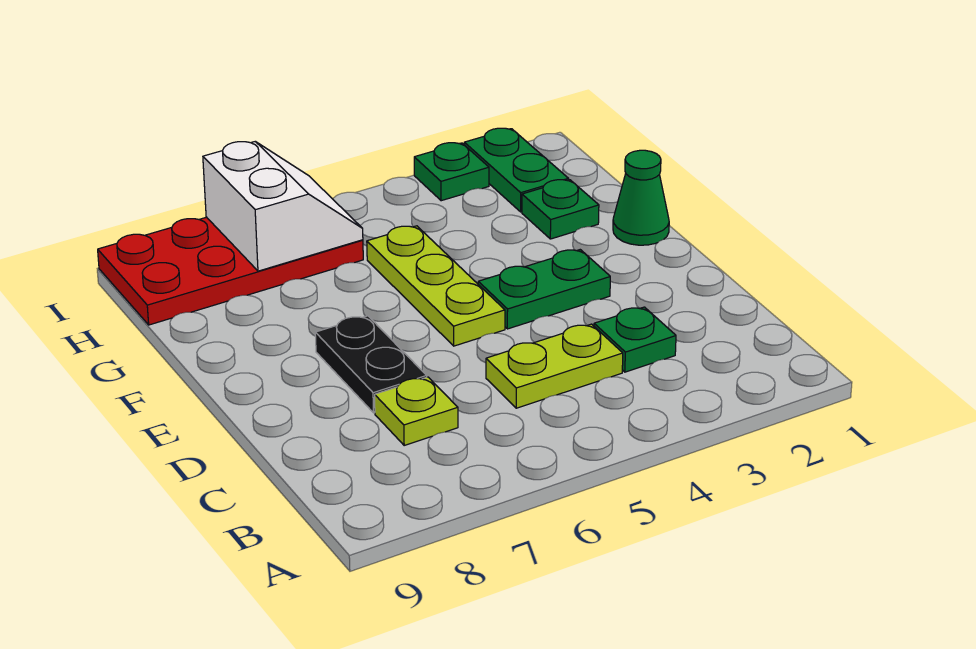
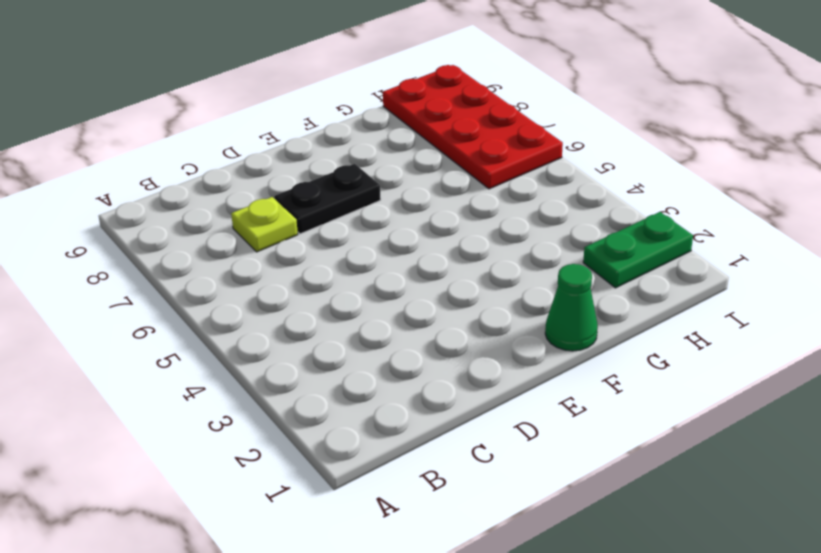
none -> green 1x1 plate [594,307,676,372]
none -> lime 1x2 plate [486,324,623,408]
none -> green 1x2 plate [478,250,610,329]

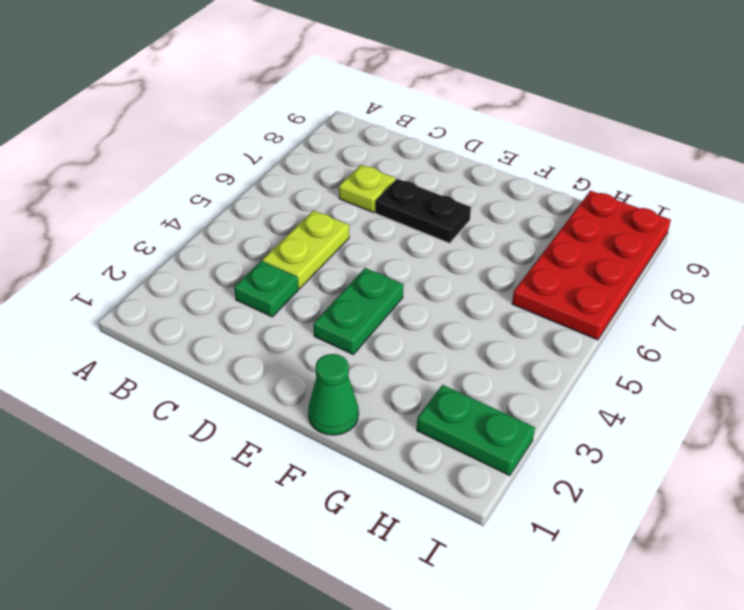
none -> lime 1x3 plate [367,226,505,346]
none -> green 1x1 plate [522,180,599,239]
none -> green 1x1 plate [414,143,489,201]

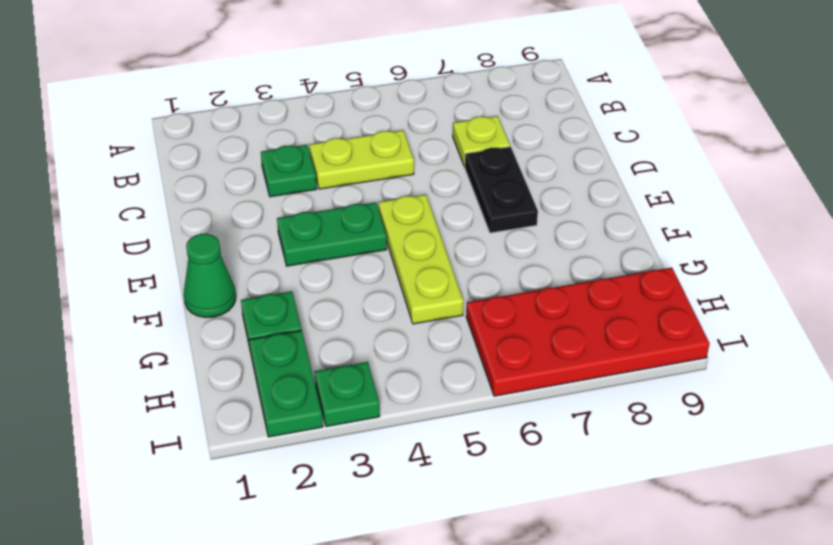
none -> white 2x2 slope [203,142,363,271]

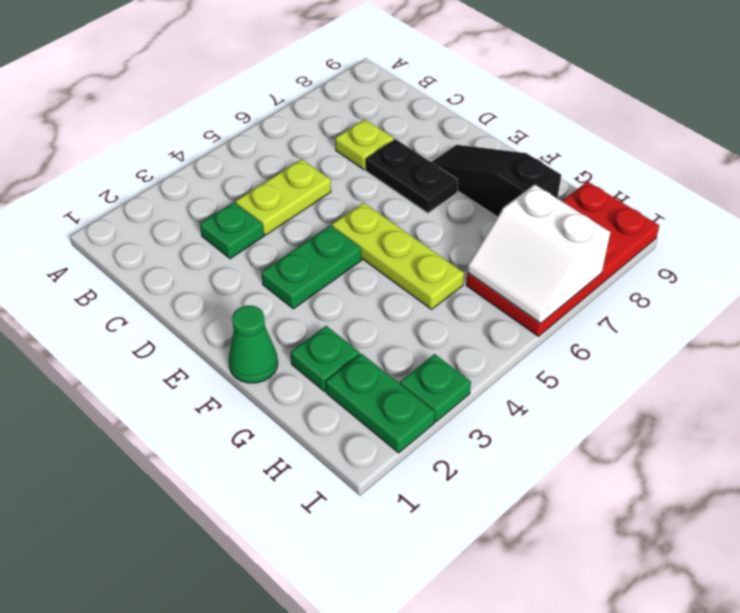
black 1x3 slope [432,145,561,217] -> none

